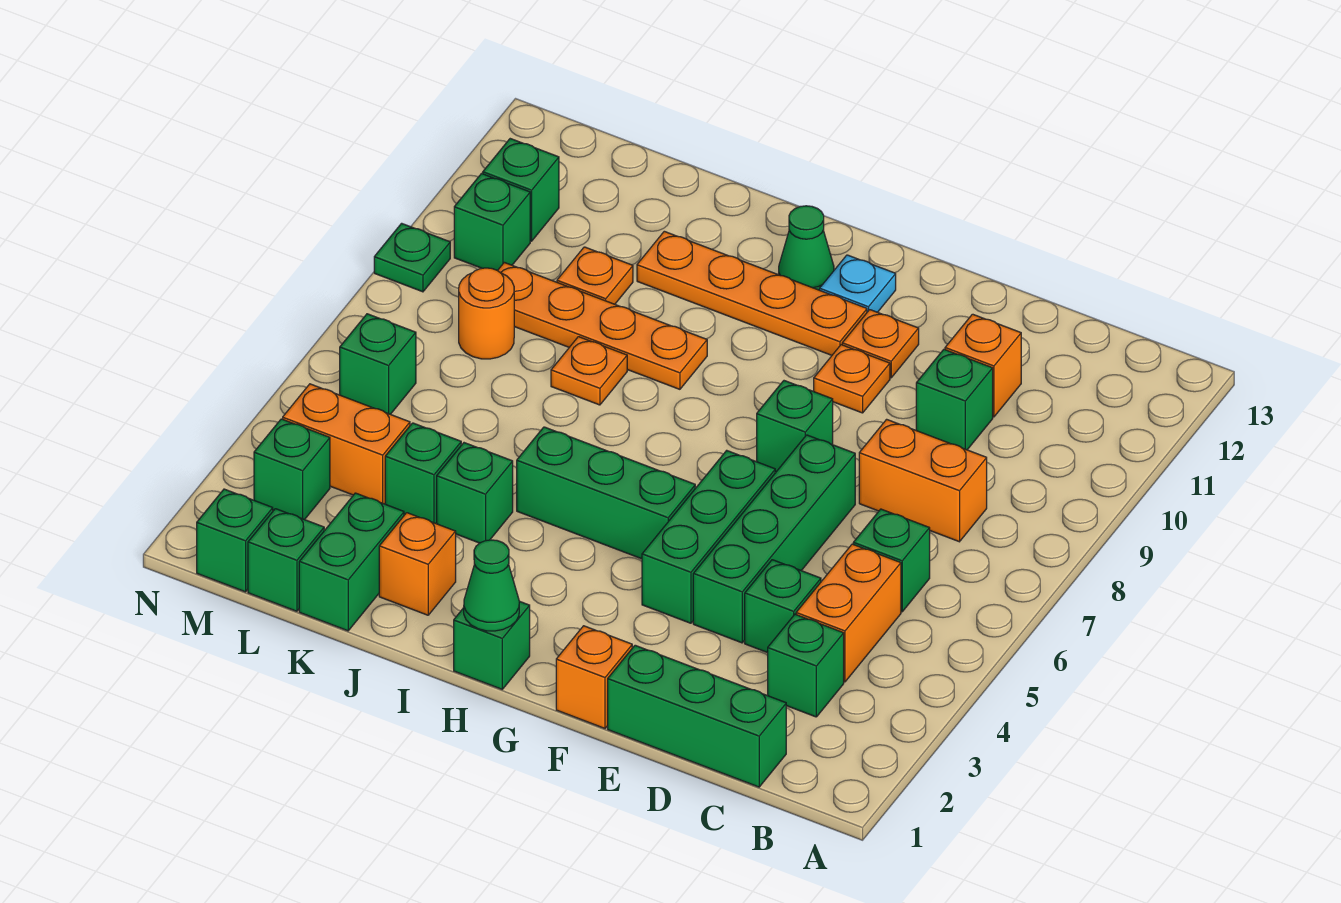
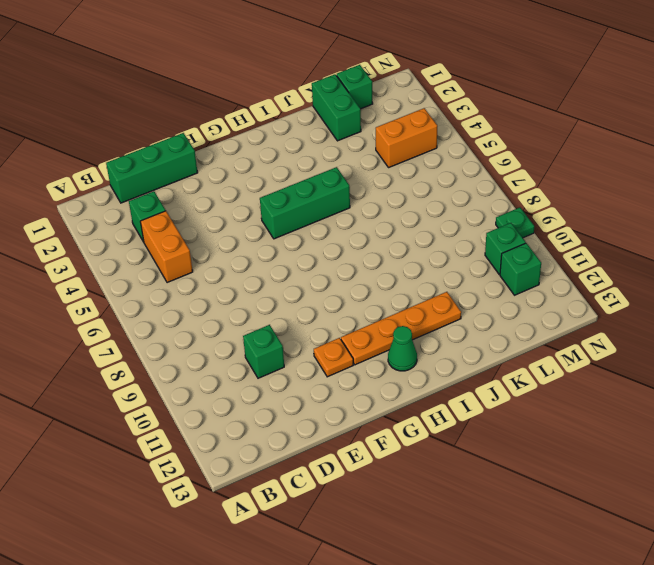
none -> green 1x1 brick [853,509,930,612]
none -> orange 1x2 brick [859,419,987,542]
none -> green 1x1 brick [745,560,821,653]
none -> orange 1x1 brick [945,314,1021,417]

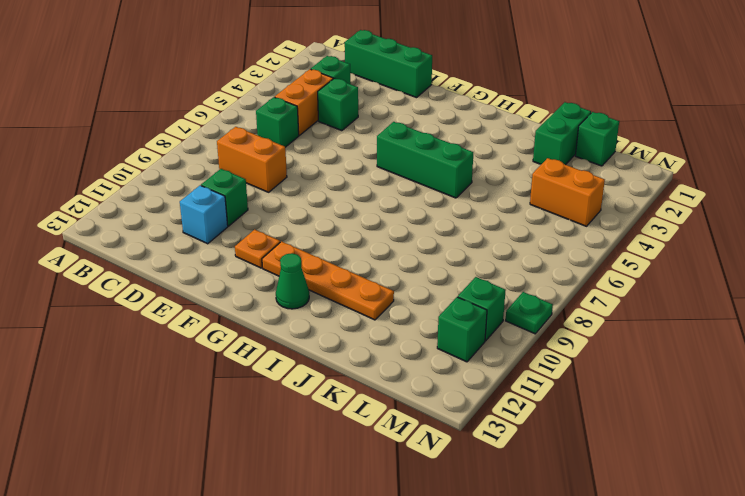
cyan 1x1 brick [180,185,228,244] -> orange 1x1 brick [945,314,1021,417]
none -> green 1x4 brick [693,435,855,643]
none -> orange 1x1 brick [556,626,632,728]
none -> green 1x3 brick [642,450,775,623]
none -> green 1x1 brick [757,381,833,472]

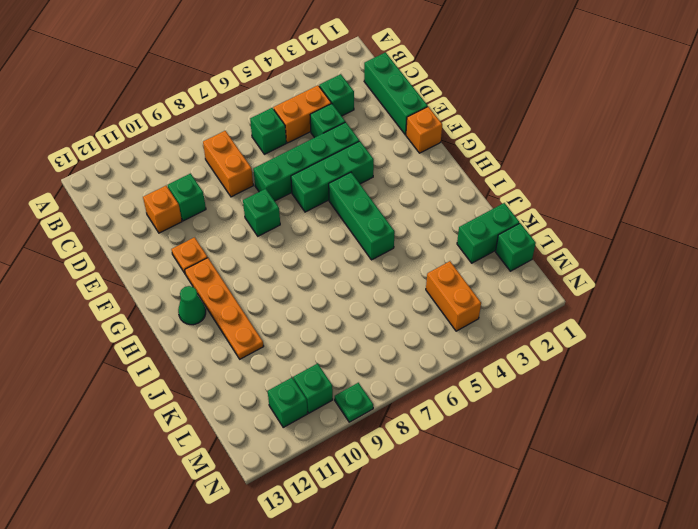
none -> orange 1x1 plate [814,345,890,413]
none -> cyan 1x1 plate [820,255,896,312]
none -> green 1x1 brick [454,601,530,689]
none -> orange 1x4 plate [498,262,707,389]

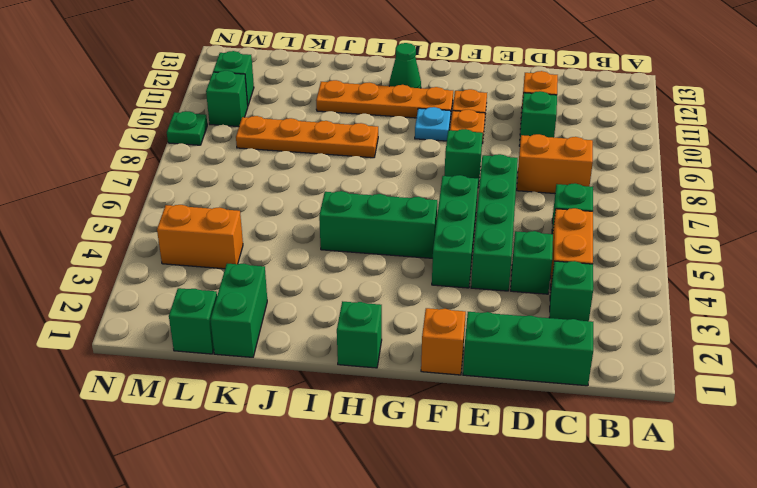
cyan 1x1 plate [415,107,451,141] -> cyan 1x1 plate moved to [820,255,896,312]
none -> orange 1x1 brick [379,513,456,615]
none -> green 1x1 brick [437,443,513,543]
none -> orange 1x1 plate [551,337,627,405]
none -> green 1x1 brick [385,423,461,523]

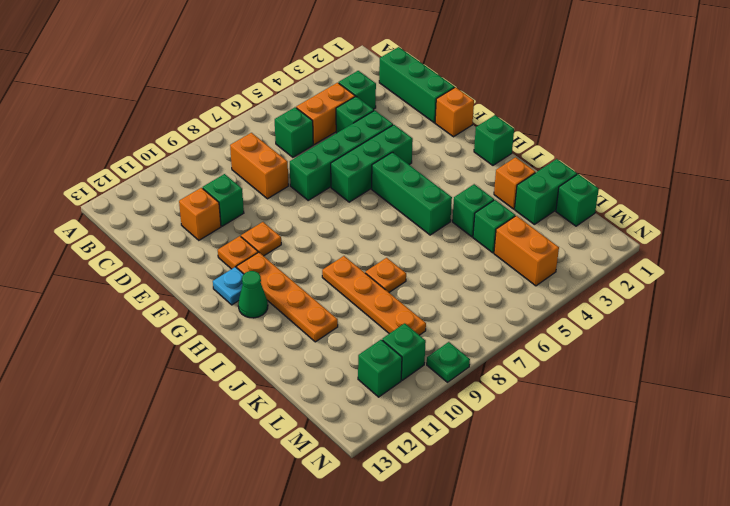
none -> green 1x1 brick [757,381,833,472]
none -> orange 1x1 plate [557,247,633,304]
none -> orange 1x1 round brick [459,268,514,359]
none -> green 1x1 brick [197,489,273,592]

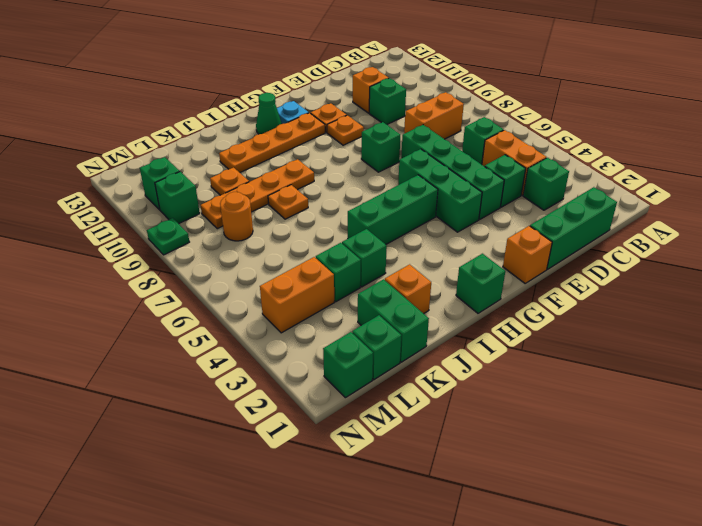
none -> green 1x1 brick [254,419,330,520]
none -> green 1x1 brick [340,314,416,414]
none -> green 1x1 cone [464,540,519,631]

